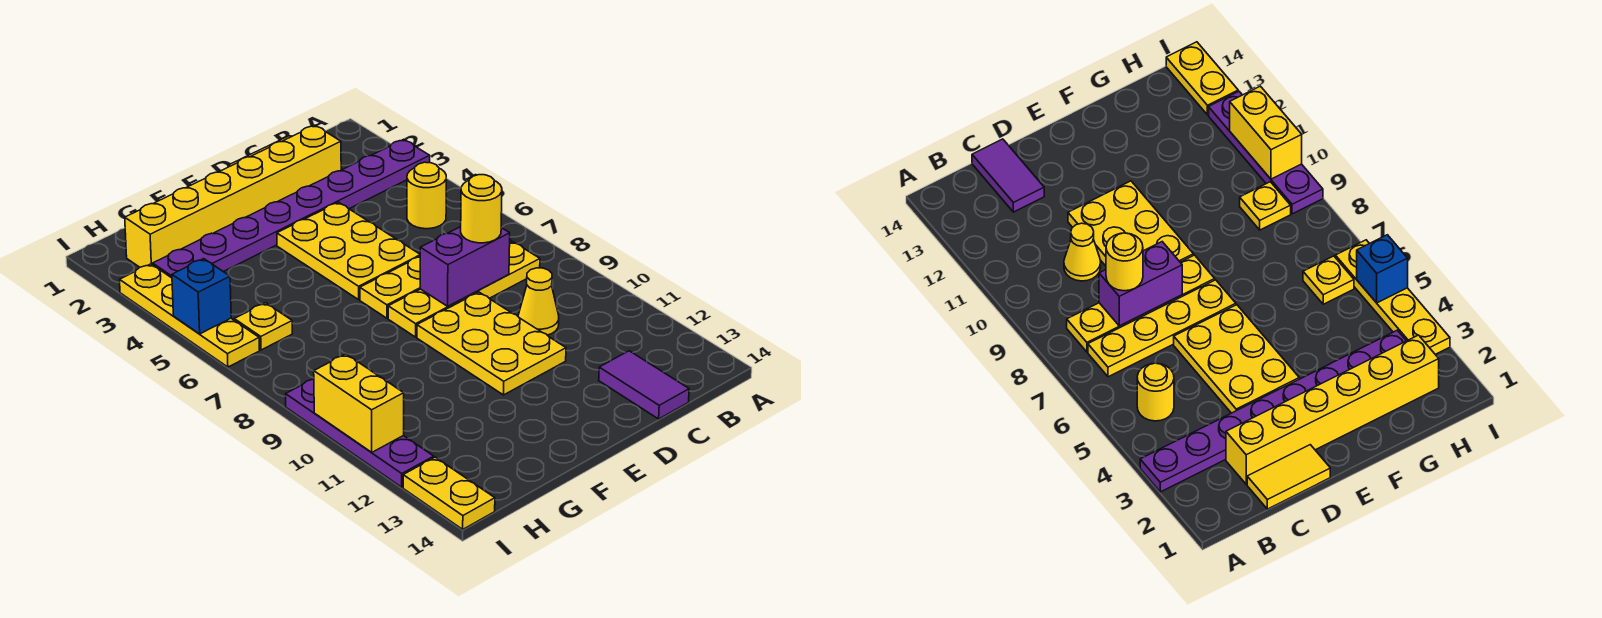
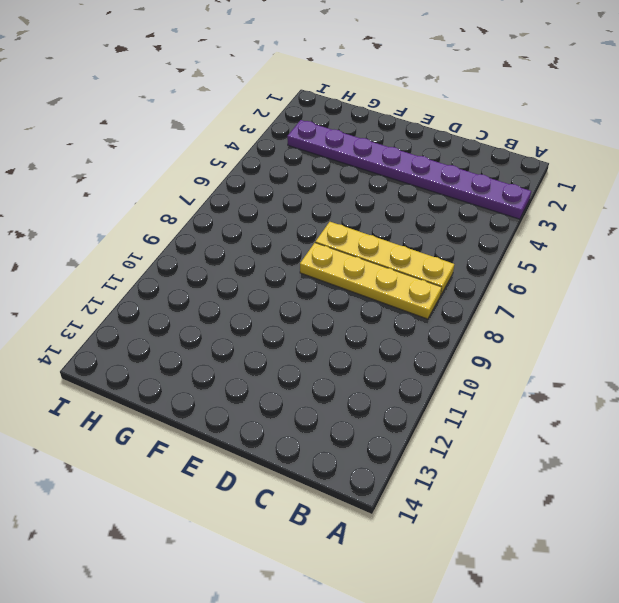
none -> yellow 1x1 round brick [407,162,446,229]
none -> yellow 1x2 tile [1247,445,1330,509]
none -> yellow 1x6 brick [125,125,341,267]

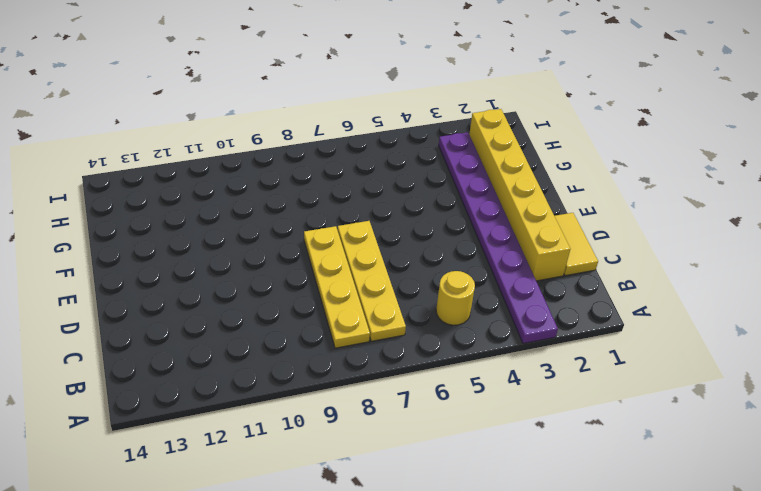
none -> yellow 1x1 cone [518,268,559,335]
none -> purple 1x2 tile [599,351,689,419]
none -> yellow 2x3 plate [277,202,420,300]

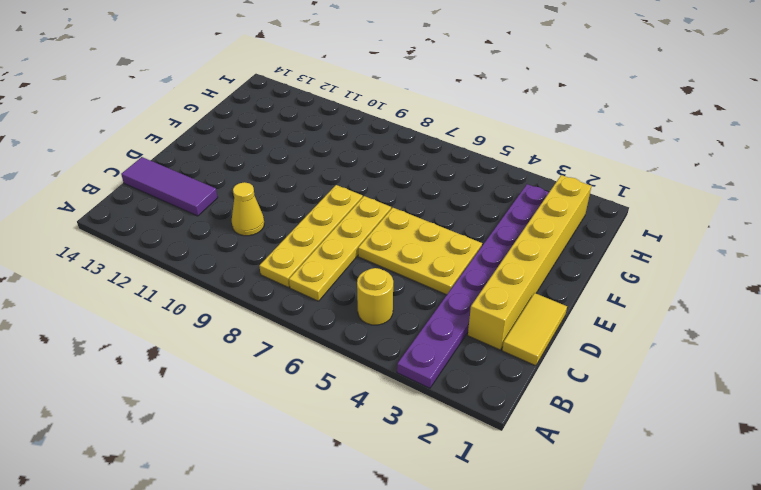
purple 1x3 tile [121,157,218,216] -> purple 1x2 tile [599,351,689,419]
none -> yellow 2x3 plate [417,292,566,395]
none -> yellow 1x1 plate [234,303,292,350]
none -> yellow 1x1 plate [1240,182,1291,230]

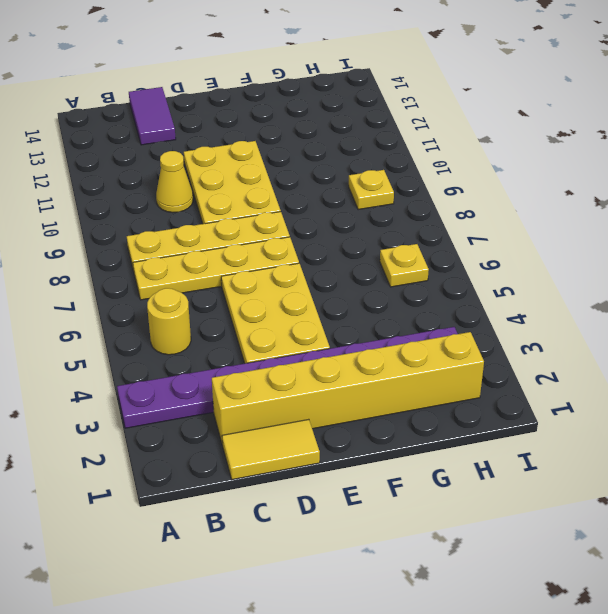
none -> yellow 1x4 plate [120,264,260,367]
none -> purple 1x4 plate [286,379,434,487]
none -> yellow 1x2 plate [403,457,495,529]

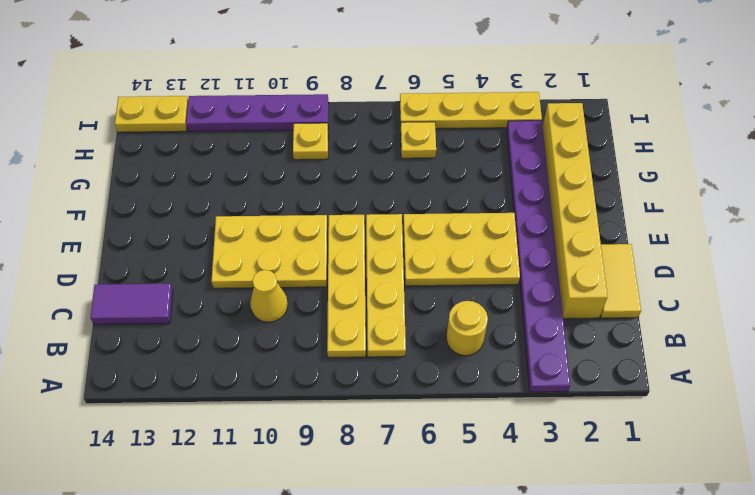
none -> purple 1x2 brick [420,227,510,306]
none -> blue 1x1 brick [172,259,231,334]
none -> yellow 1x2 brick [314,354,404,452]

